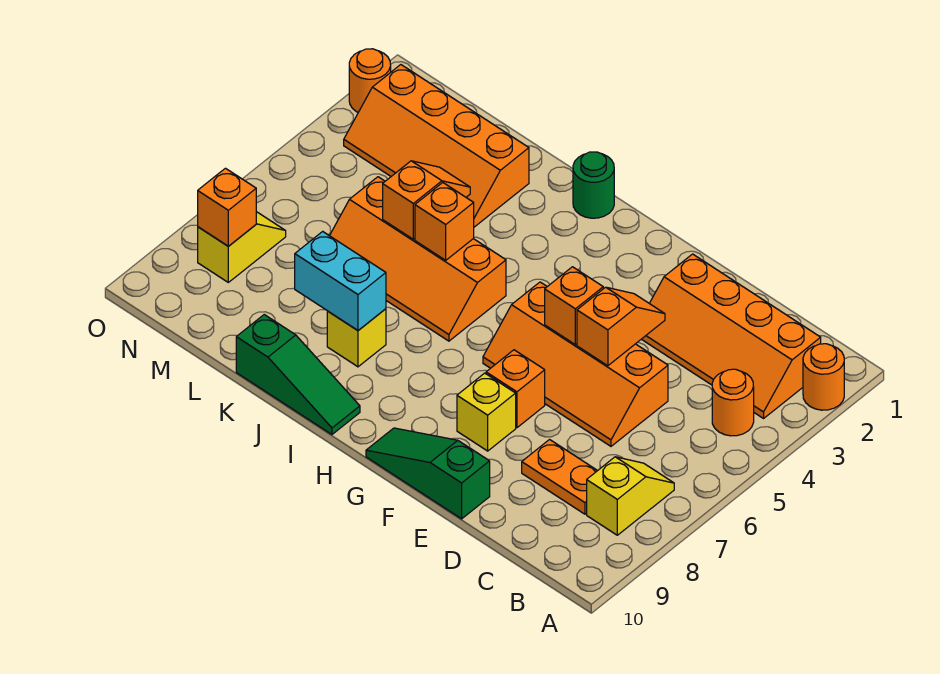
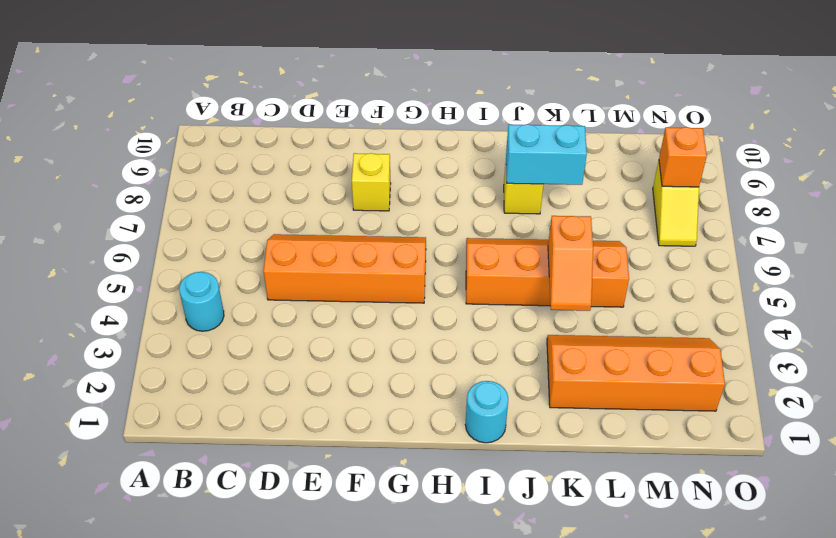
cyan 1x1 round brick [179,272,224,331] -> orange 1x1 round brick [712,369,754,436]
cyan 1x1 round brick [465,381,508,443] -> green 1x1 round brick [573,152,614,218]
none -> orange 1x1 round brick [803,344,844,410]
none -> orange 2x4 slope [642,254,821,418]
none -> yellow 1x2 slope [587,457,674,535]

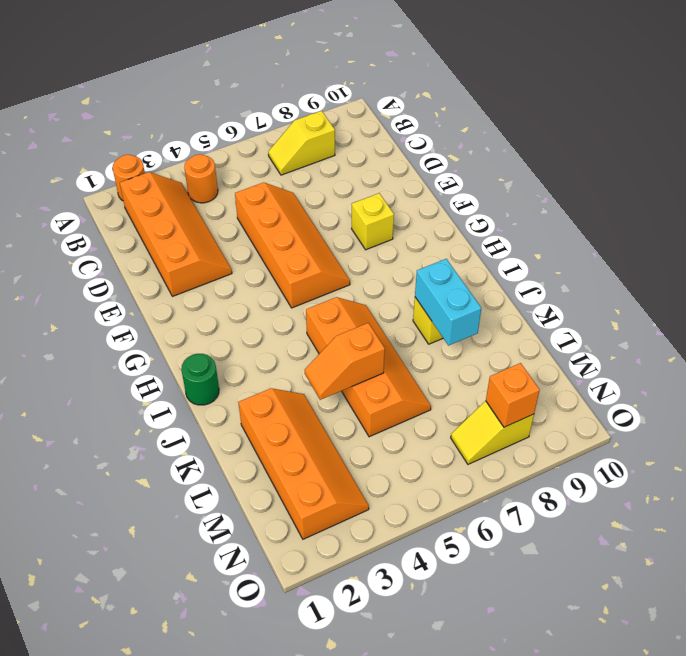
none -> orange 1x2 plate [522,440,597,514]
none -> green 1x3 slope [366,428,490,519]
none -> orange 1x1 brick [486,350,545,428]

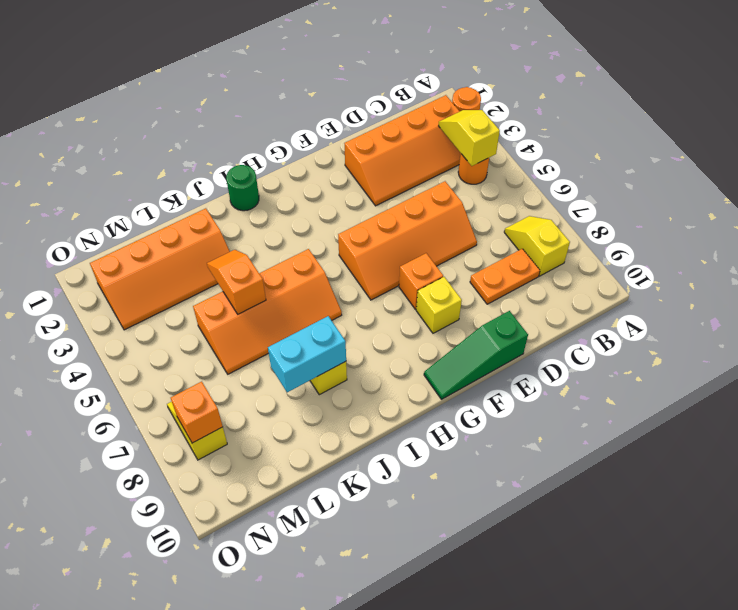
yellow 1x2 slope [439,110,500,166] -> none
none -> green 1x3 slope [236,315,360,434]
none -> orange 1x1 round brick [349,49,391,112]
none -> orange 1x2 slope [577,287,665,366]

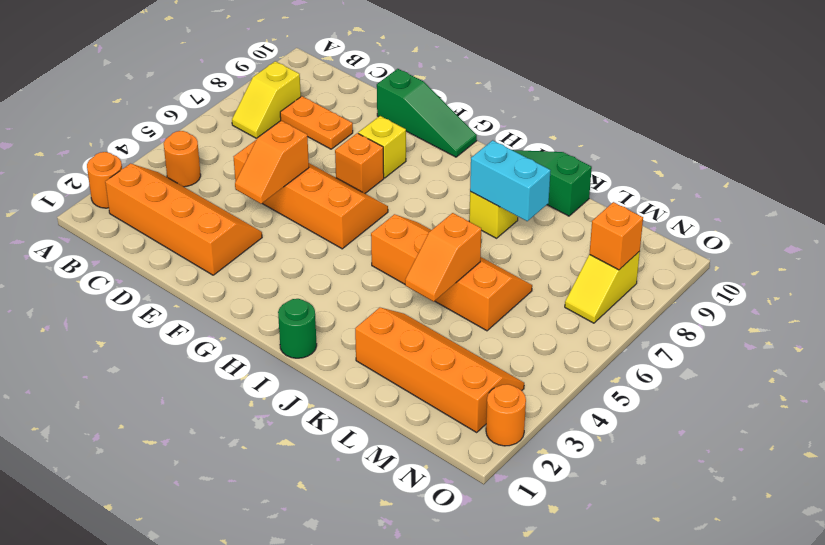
none -> orange 1x1 brick [545,267,603,345]
none -> orange 1x1 brick [415,183,474,260]

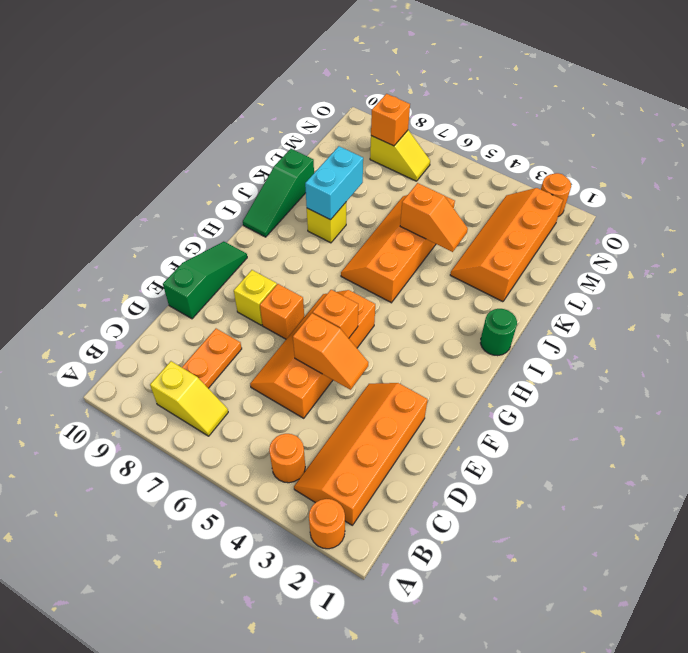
none -> orange 1x1 brick [415,183,474,260]

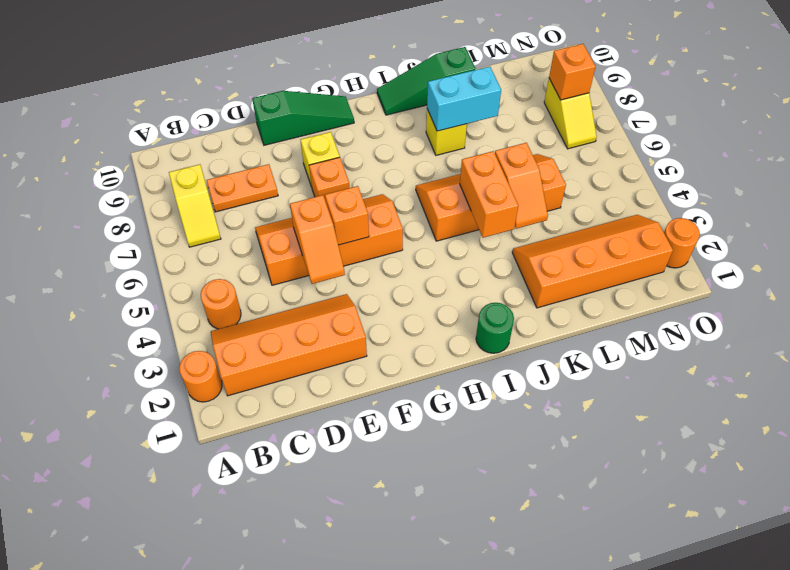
orange 1x2 brick [460,151,518,238] -> orange 1x1 brick [415,183,474,260]

